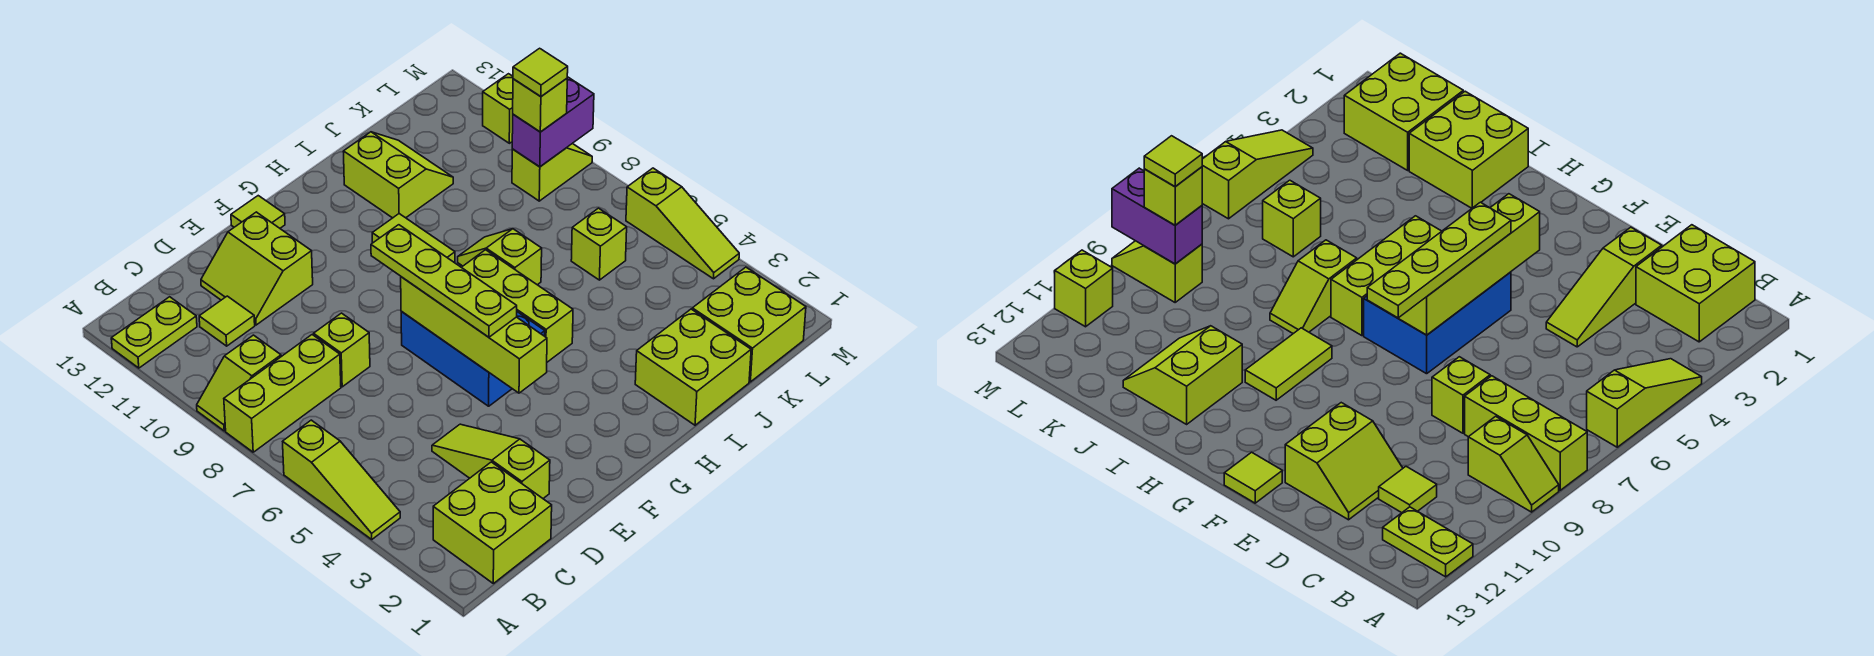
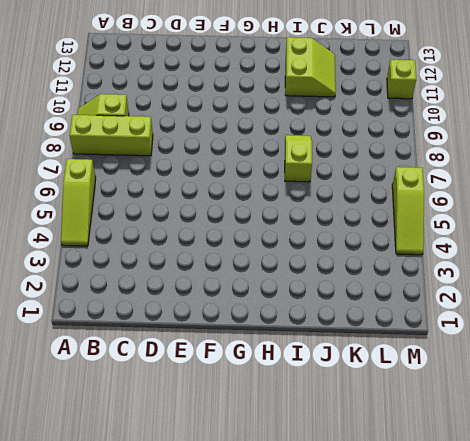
none -> lime 1x2 plate [111,297,197,368]
none -> lime 2x2 brick [433,462,552,584]
none -> lime 1x1 tile [199,296,255,346]

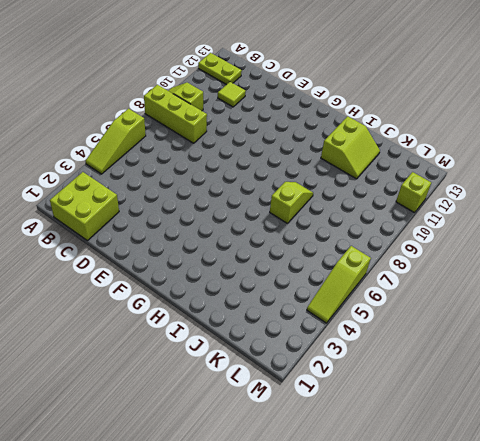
none -> lime 1x3 slope [432,424,550,498]
none -> lime 1x1 brick [314,313,370,387]
none -> lime 2x2 slope [201,212,313,325]

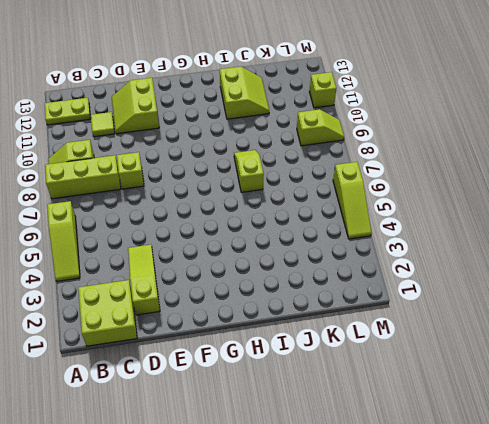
none -> blue 2x3 brick [401,312,545,406]
none -> lime 1x1 tile [231,196,285,228]
none -> lime 1x3 brick [462,250,573,362]

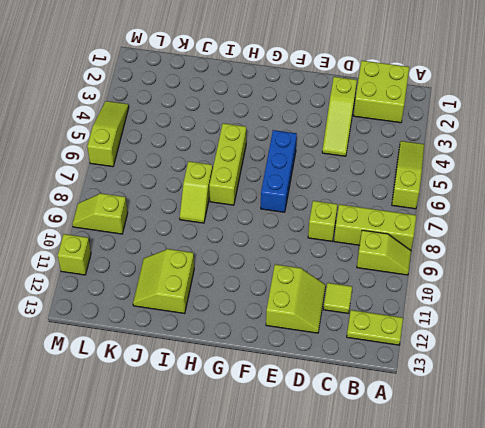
blue 1x3 brick [261,130,297,212] -> blue 2x3 brick [401,312,545,406]
none -> lime 1x1 tile [231,196,285,228]
none -> lime 1x2 tile [372,214,455,263]
none -> lime 2x2 brick [635,309,751,425]

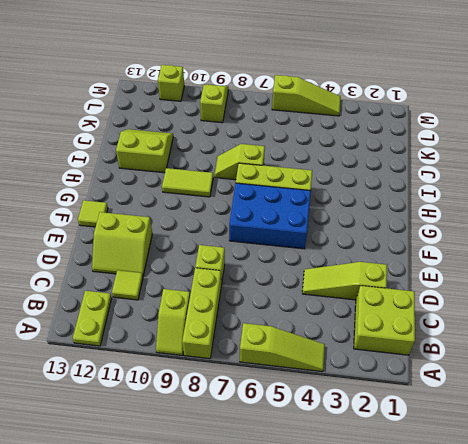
none -> lime 2x2 brick [635,309,751,425]
none -> lime 2x2 brick [692,267,806,382]
none -> lime 1x1 brick [571,208,627,280]

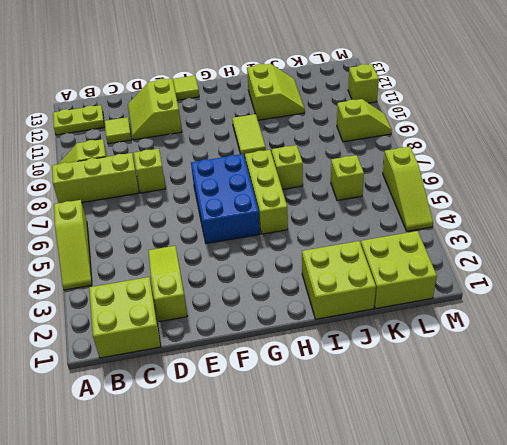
none -> lime 1x4 brick [401,277,547,393]
none -> purple 1x2 brick [512,77,594,167]
none -> lime 1x4 plate [371,225,517,337]

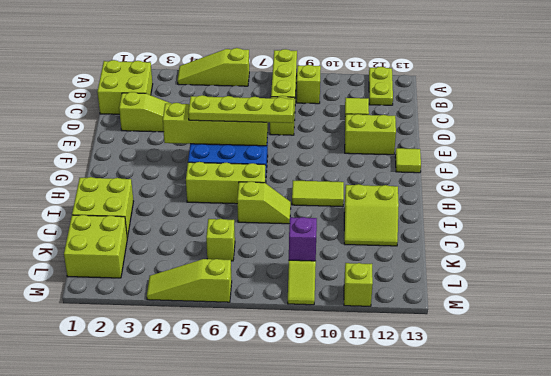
purple 1x1 brick [289,217,317,261] -> purple 1x2 brick [512,77,594,167]
none -> lime 1x1 brick [513,78,567,132]
none -> lime 1x1 tile [513,48,568,97]

